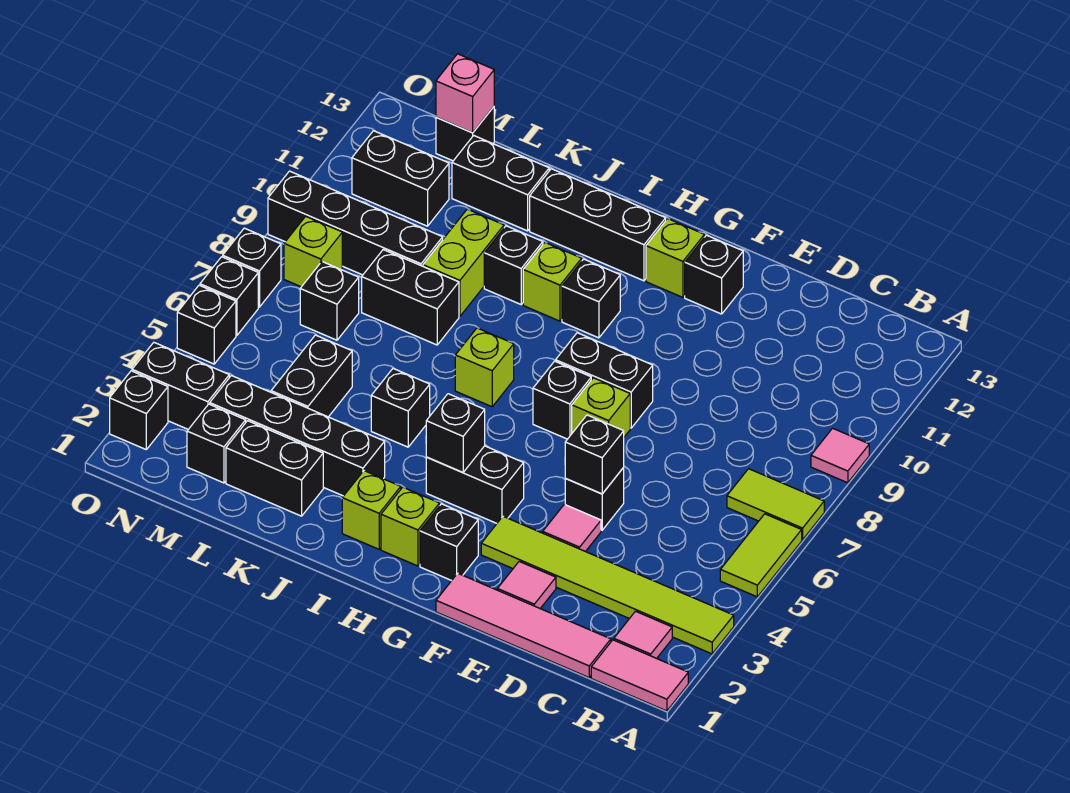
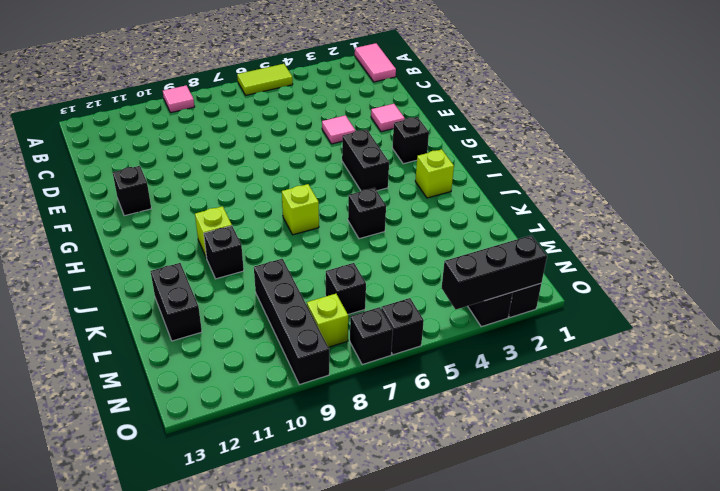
black 1x3 brick [442,235,547,310] -> black 1x3 brick turned to [530,169,666,281]
none -> lime 1x6 tile [481,516,734,654]
none -> lime 1x2 tile [727,469,824,540]
none -> pink 1x1 tile [614,611,672,658]
none -> pink 1x4 tile [436,573,611,677]

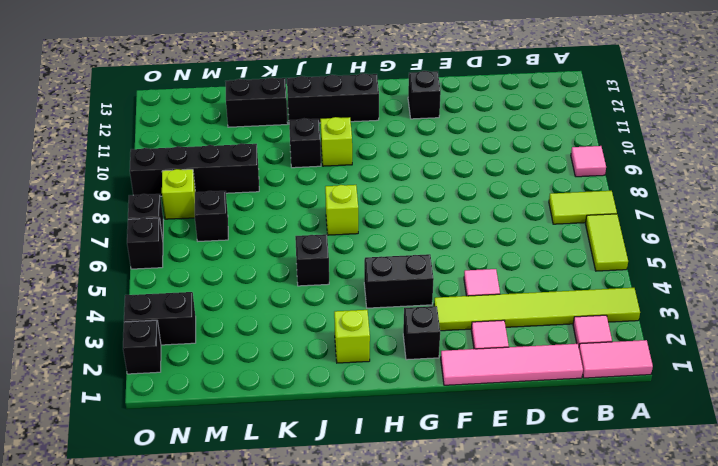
none -> black 1x1 brick [565,468,624,530]
none -> lime 1x1 brick [572,378,630,437]
none -> black 1x2 brick [556,333,653,428]
none -> black 1x1 brick [533,361,591,439]

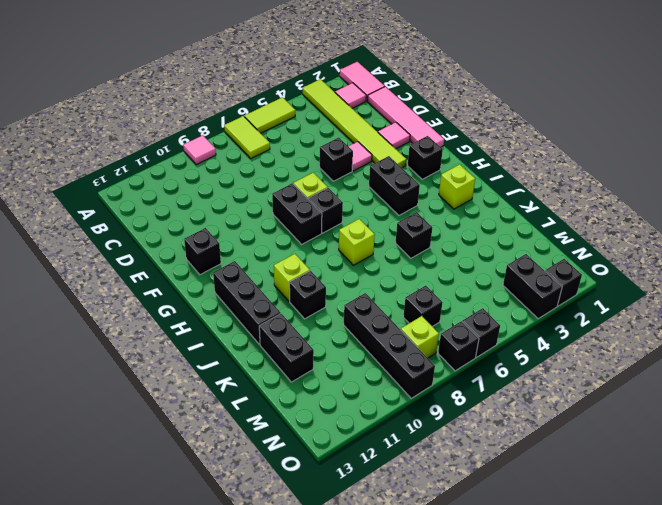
none -> lime 1x1 brick [646,219,704,297]
none -> lime 1x1 brick [381,487,440,566]
none -> black 1x1 brick [562,259,620,338]
none -> black 1x4 brick [210,376,385,496]

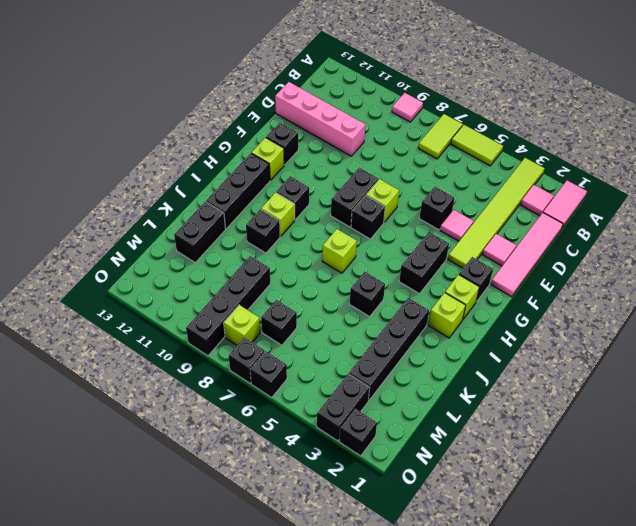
pink 1x4 brick [275,82,365,156] -> none
none -> black 1x2 brick [226,421,323,516]
none -> black 1x2 brick [362,250,459,345]
none -> lime 1x2 brick [423,209,504,317]
none -> black 1x2 brick [271,335,352,417]

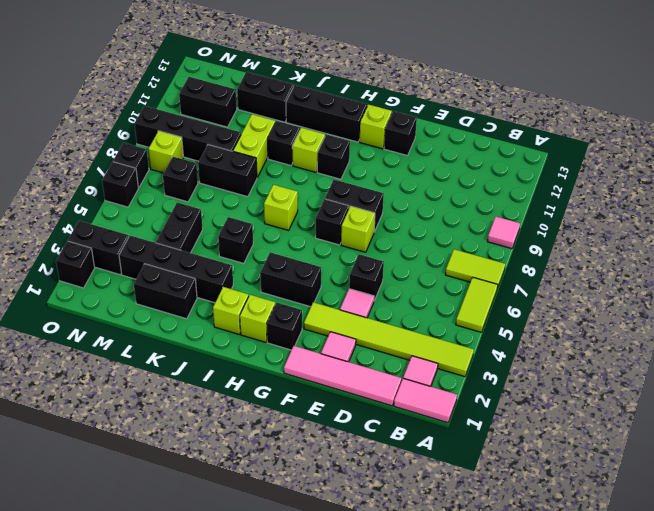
none -> black 1x1 brick [187,404,246,483]
none -> black 1x1 brick [436,107,494,161]
none -> black 1x1 brick [177,285,236,364]
none -> black 1x1 brick [565,415,624,494]

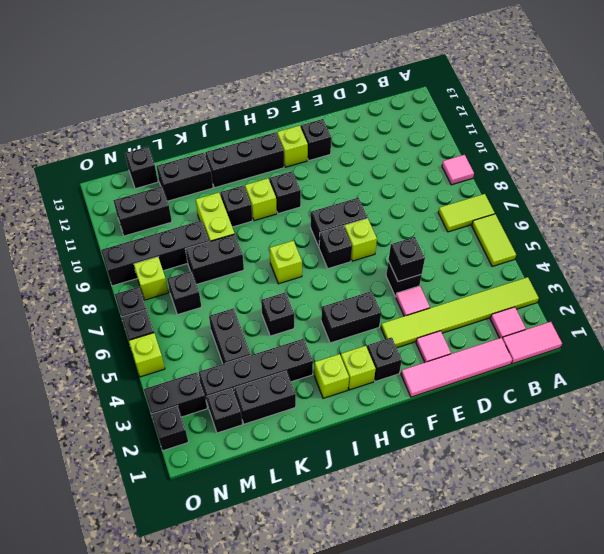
lime 1x1 brick [129,333,165,377] -> black 1x1 brick [177,285,236,364]
none -> black 1x1 brick [426,394,485,472]
none -> pink 1x1 brick [436,54,494,133]

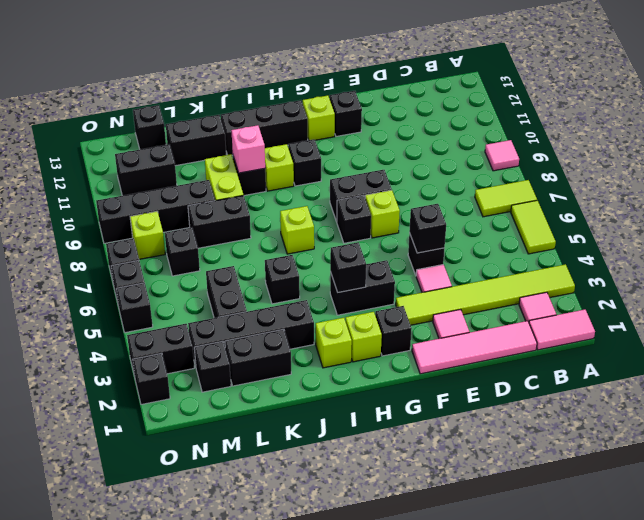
pink 1x1 brick [231,125,265,173] -> pink 1x1 brick moved to [436,54,494,133]

